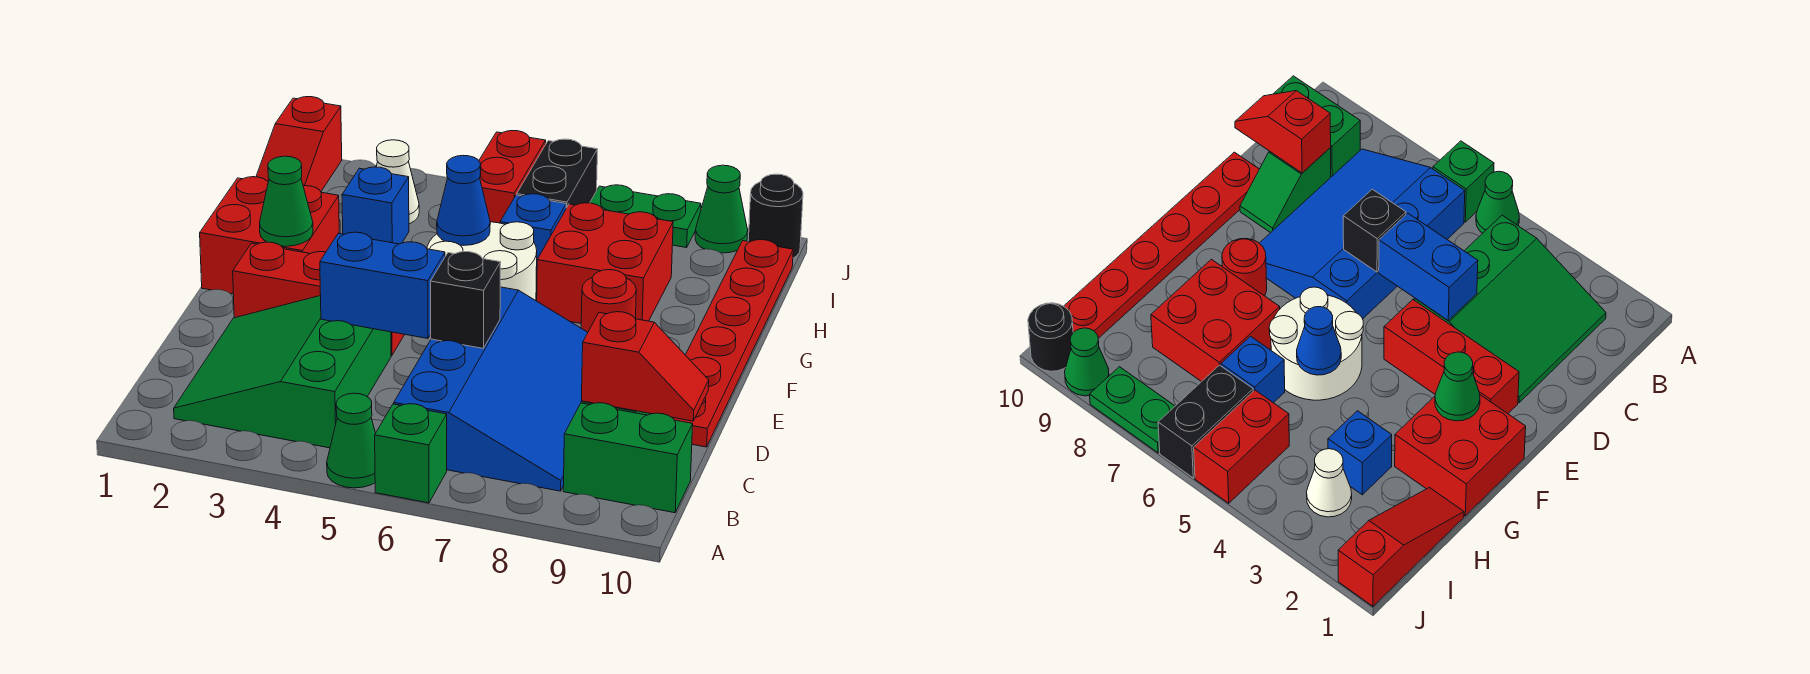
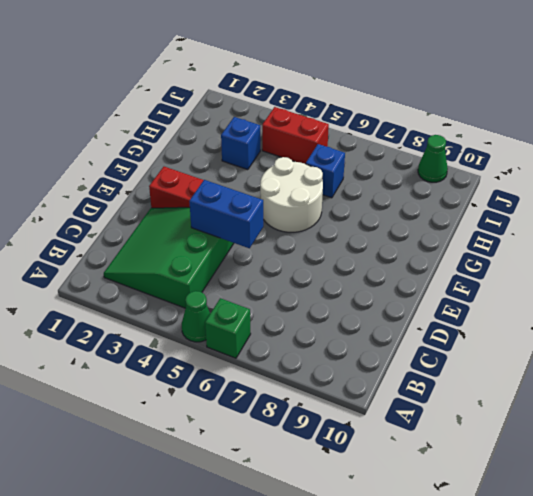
red 1x2 brick [262,107,329,164] -> red 1x2 brick turned to [479,131,546,223]
none -> blue 3x4 slope [394,287,588,491]
none -> green 1x2 brick [563,403,693,513]
none -> green 1x2 slope [1240,148,1331,233]

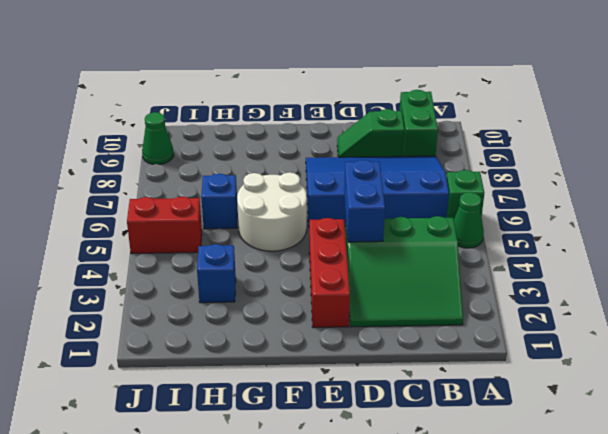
none -> red 1x6 plate [672,240,793,447]
none -> red 2x2 brick [200,177,339,294]
none -> red 1x1 round brick [581,270,636,332]

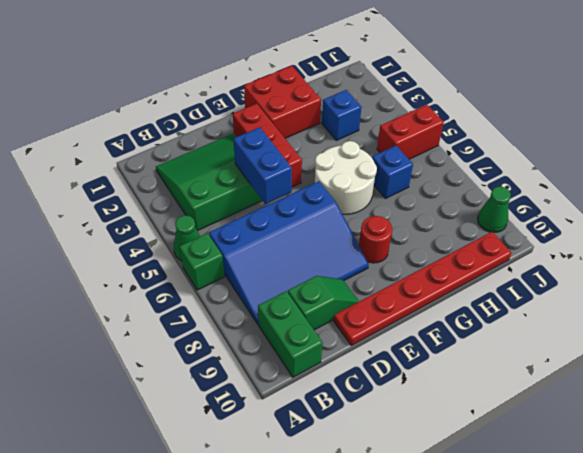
none -> red 2x2 brick [537,203,673,323]
none -> red 1x3 slope [256,97,342,191]
none -> white 1x1 cone [376,140,419,224]

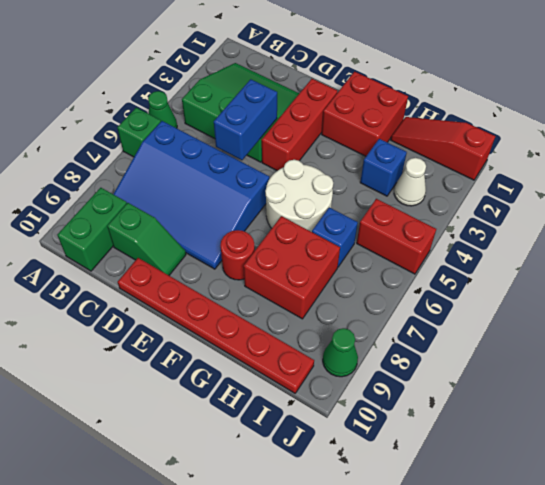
none -> black 1x2 brick [517,139,597,208]
none -> green 1x2 plate [590,185,701,248]
none -> black 1x1 round brick [748,174,803,258]

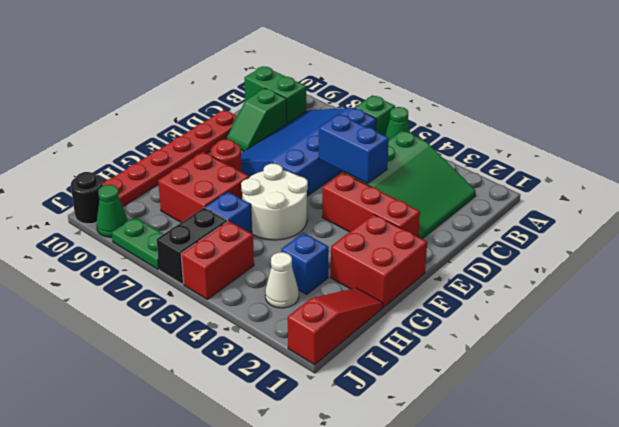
none -> red 1x2 slope [581,312,709,421]
none -> black 1x1 brick [431,252,501,348]
none -> green 1x1 cone [260,156,313,246]

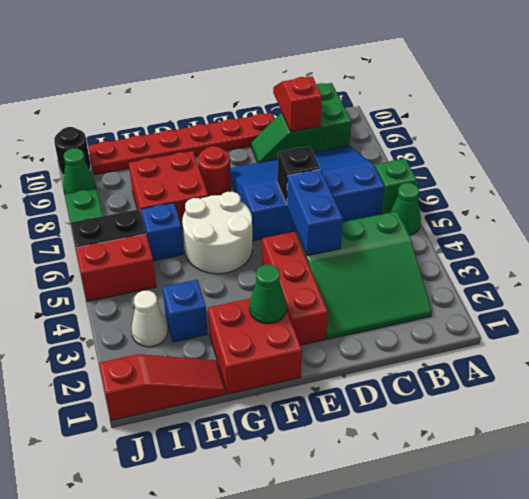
none -> blue 1x1 cone [437,156,490,245]

